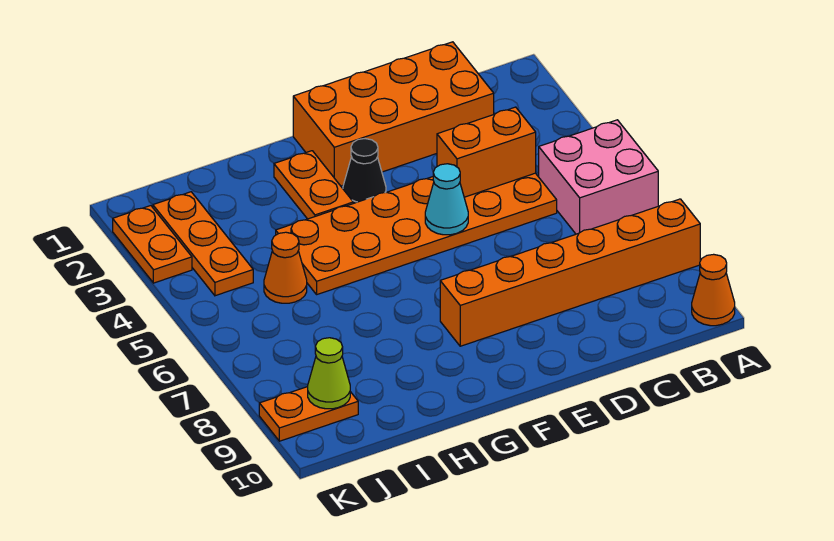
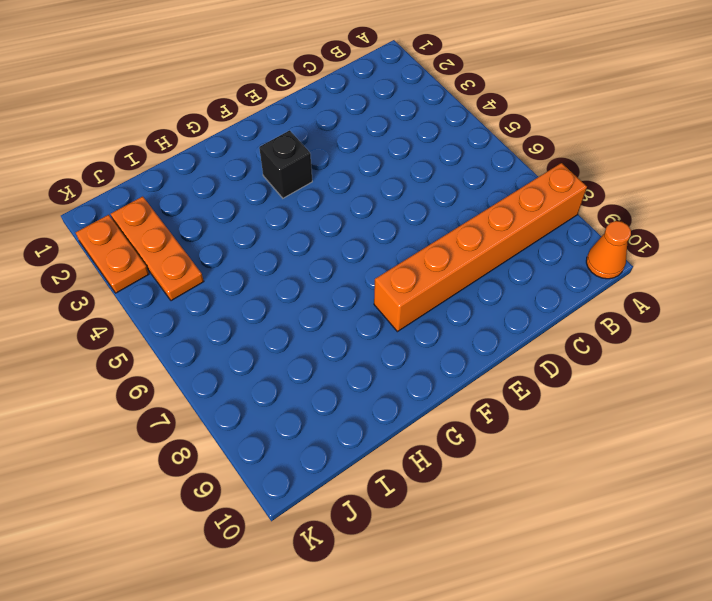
black 1x1 brick [259,130,312,198] -> black 1x1 cone [343,139,386,203]
none -> pink 2x2 brick [539,120,658,234]
none -> orange 2x4 brick [293,42,494,186]
none -> orange 2x6 plate [276,173,557,294]

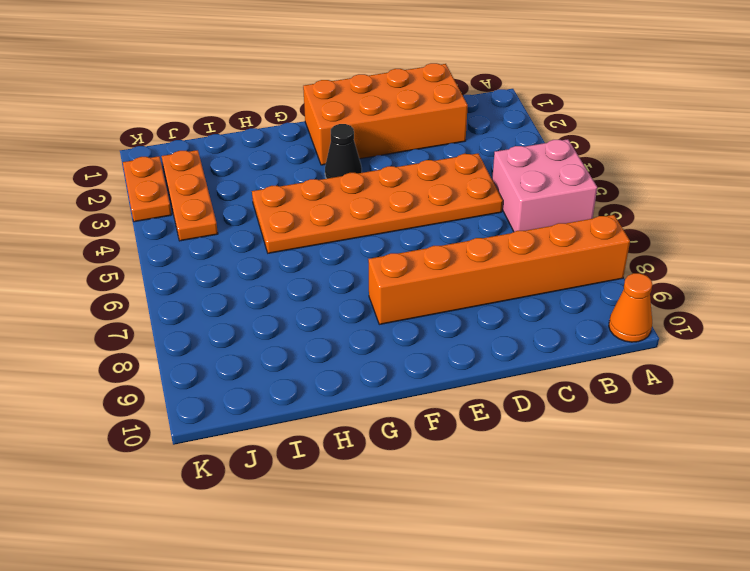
none -> orange 1x2 plate [274,151,353,219]
none -> orange 1x1 cone [264,232,307,303]
none -> orange 1x2 plate [259,387,358,441]

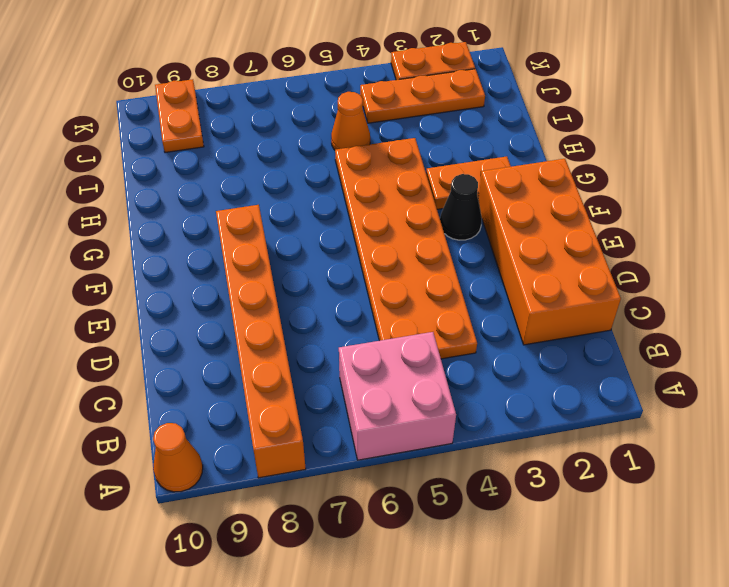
none -> orange 1x2 brick [437,107,536,197]
none -> cyan 1x1 cone [425,164,468,235]
none -> lime 1x1 cone [308,338,350,409]

